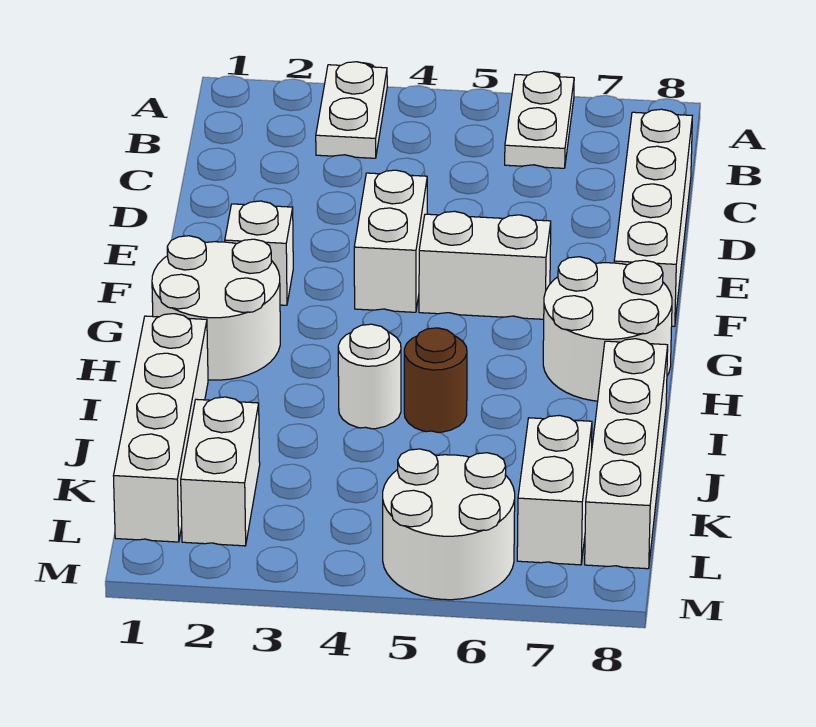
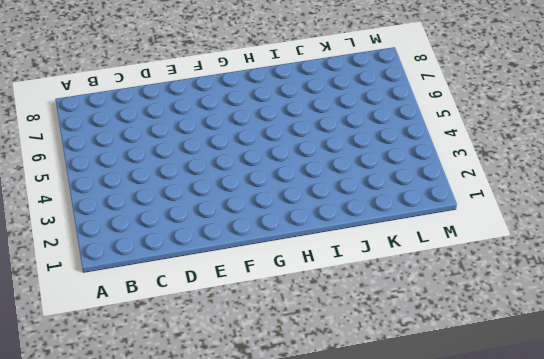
none -> white 1x2 plate [316,62,387,158]
none -> white 1x2 plate [505,71,574,168]
none -> white 1x4 brick [614,109,692,326]

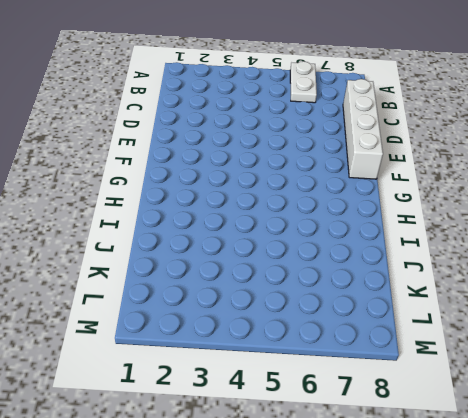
none -> white 1x2 plate [316,62,387,158]
none -> white 1x2 brick [354,170,427,312]
none -> white 1x1 brick [225,201,293,305]

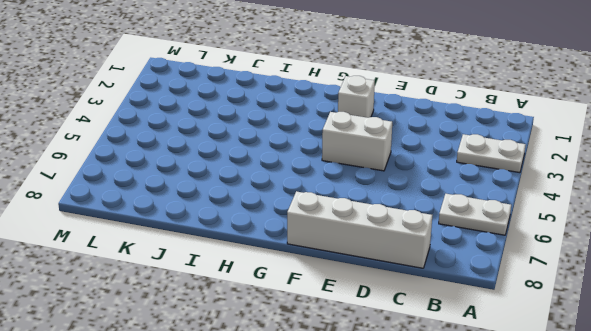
none -> white 1x2 brick [419,211,551,319]
none -> white 2x2 round brick [152,236,280,380]
none -> white 2x2 round brick [543,257,672,401]

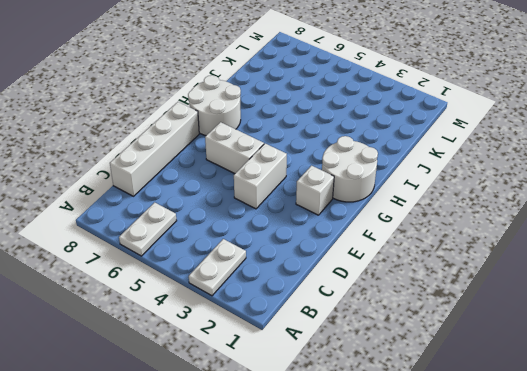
none -> white 1x4 brick [114,314,208,542]
none -> white 1x1 round brick [338,324,401,429]
none -> brown 1x1 round brick [404,328,467,432]

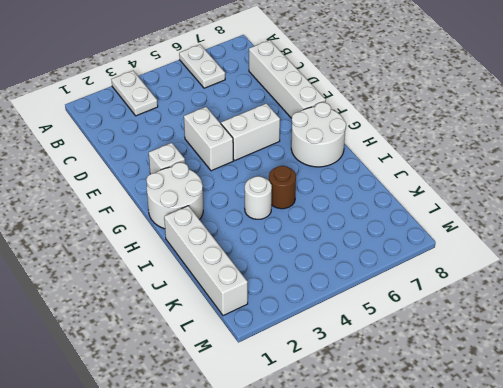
none -> white 1x4 brick [585,339,668,569]
none -> white 1x2 brick [181,397,260,546]
none -> white 1x2 brick [517,415,592,565]

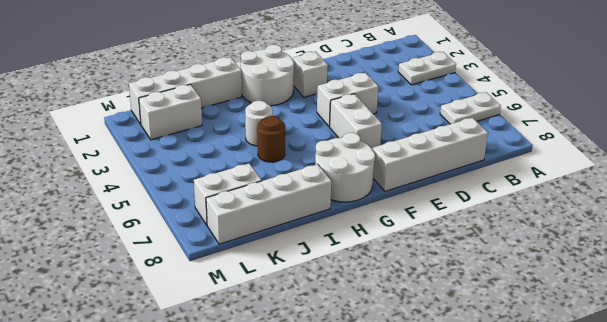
none -> white 2x2 round brick [383,449,515,600]

